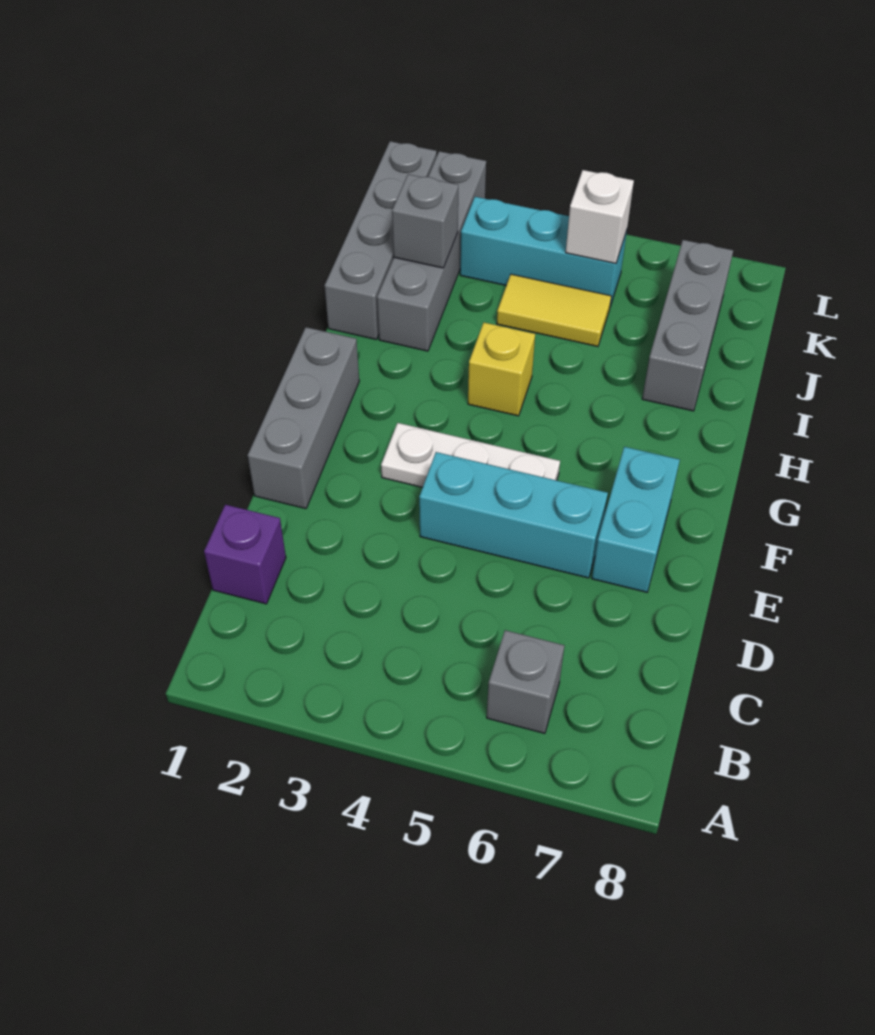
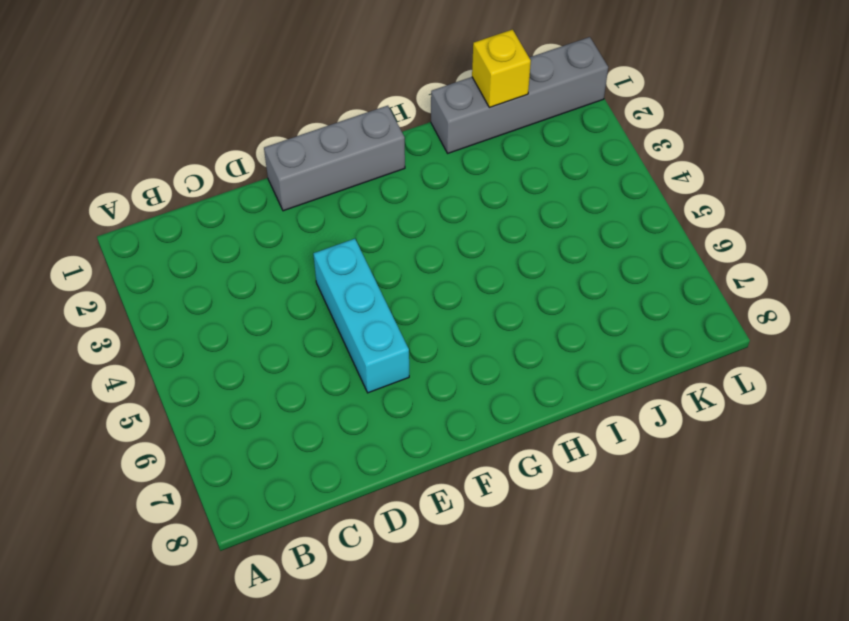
yellow 1x1 brick [472,30,531,107] -> yellow 1x1 brick moved to [468,323,535,416]
none -> grey 1x1 brick [487,630,565,733]
none -> purple 1x1 brick [204,505,286,604]
none -> cyan 1x2 brick [592,447,680,592]

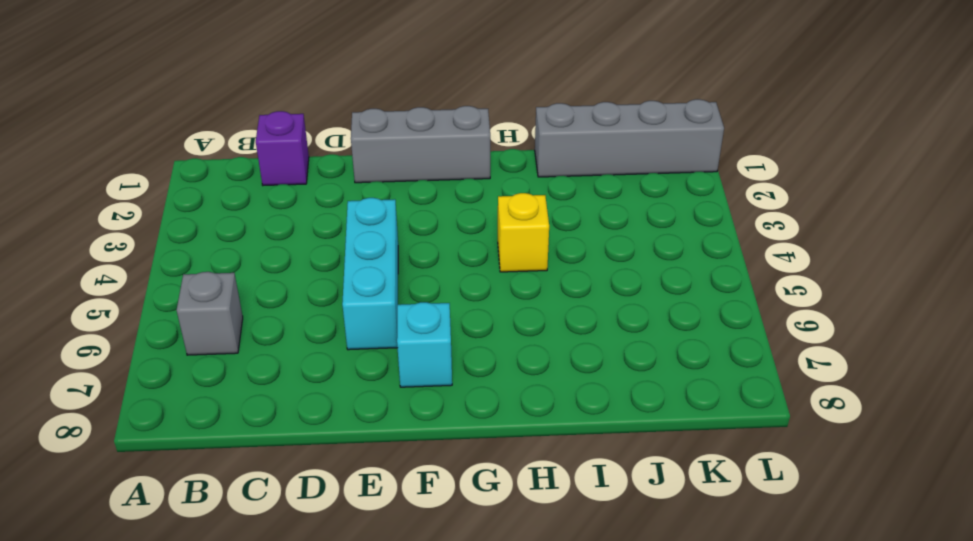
cyan 1x1 brick [397,302,452,387] -> cyan 1x2 brick [592,447,680,592]
none -> white 1x3 plate [381,423,560,487]
none -> grey 1x4 brick [377,151,486,351]
none -> grey 1x3 brick [642,240,733,411]

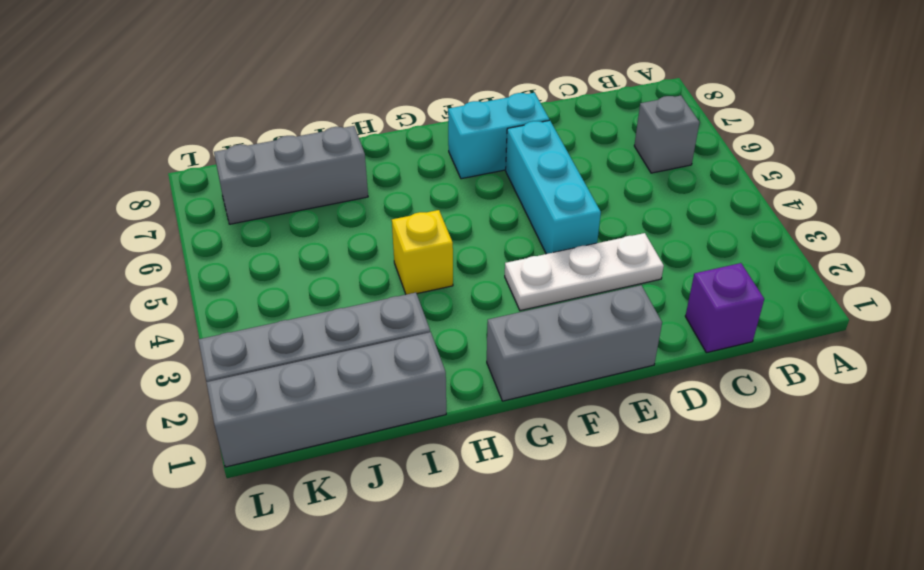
white 1x3 plate [505,233,664,311] -> white 1x3 plate turned to [381,423,560,487]
none -> yellow 1x2 tile [497,274,611,347]
none -> cyan 1x3 brick [460,197,627,306]
none -> grey 1x1 brick [392,174,458,268]

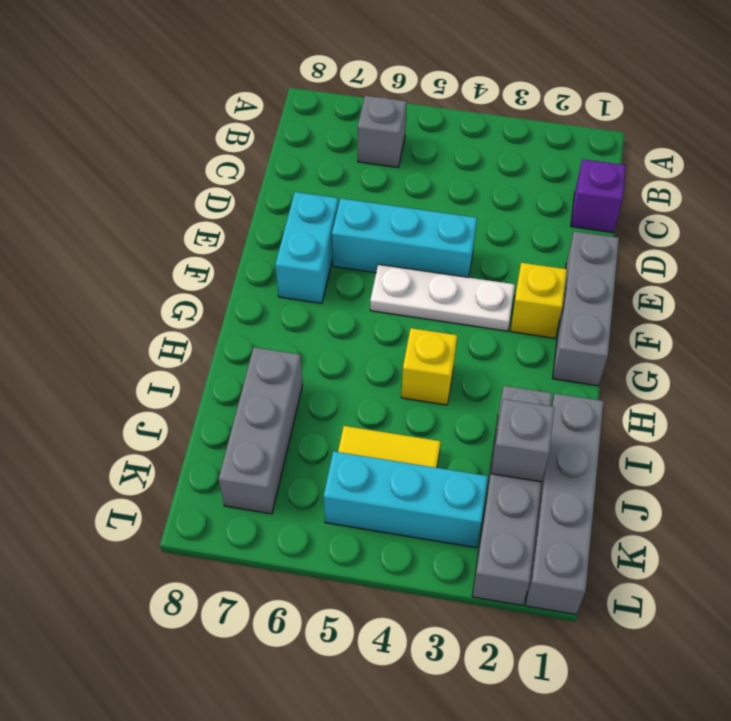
yellow 1x1 brick [510,263,567,338] -> none
none -> white 1x1 brick [566,170,634,264]

